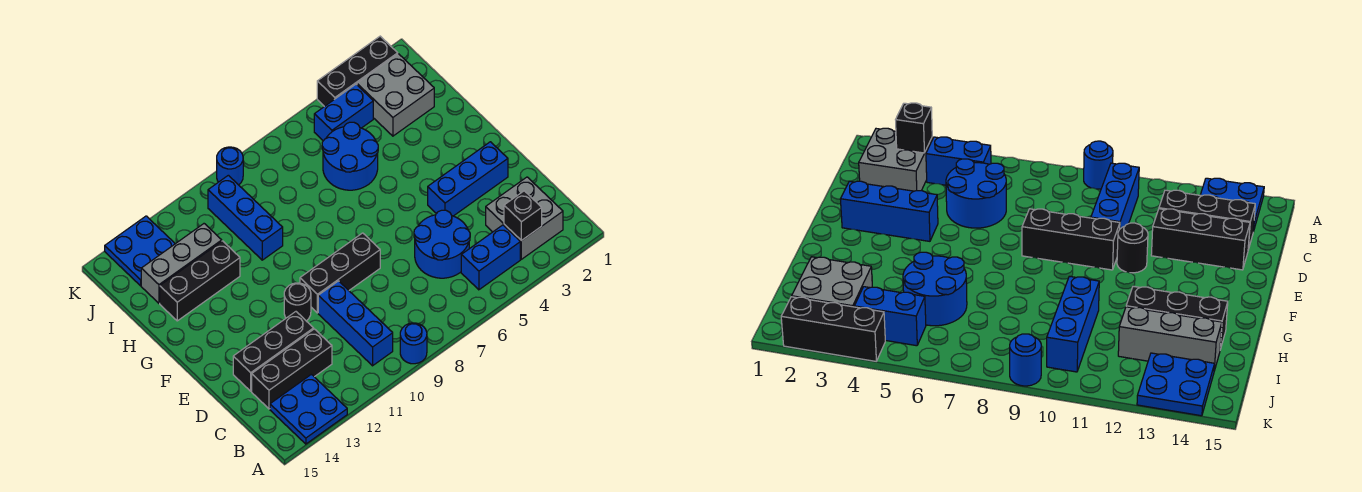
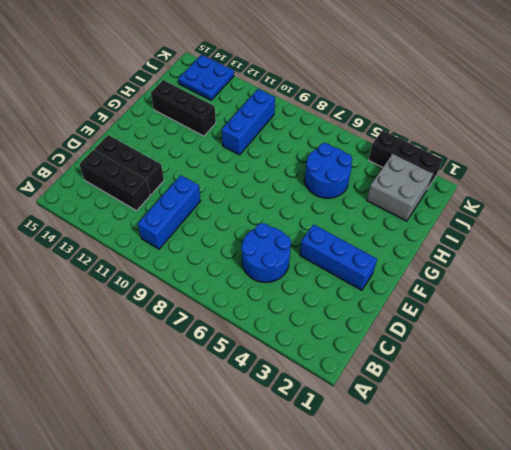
none -> blue 1x1 round brick [400,323,427,364]
none -> blue 2x2 plate [270,374,347,444]
none -> grey 2x2 brick [486,177,563,259]

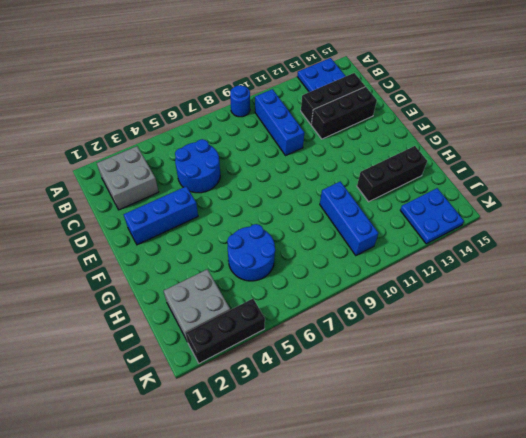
none -> blue 1x2 brick [461,225,520,290]
none -> black 1x3 brick [300,233,380,313]
none -> black 1x1 round brick [284,283,311,321]

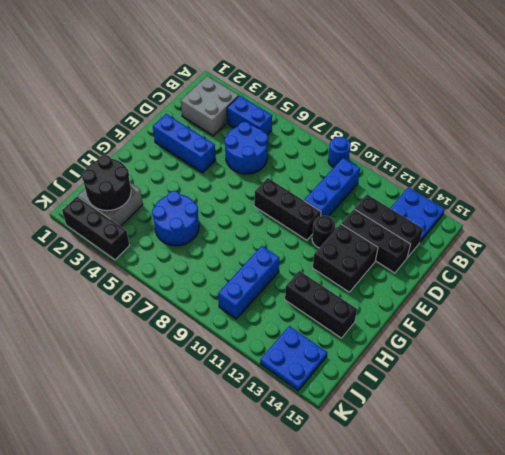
black 2x2 brick [313,224,378,292] -> none
black 2x2 round brick [82,155,131,211] -> none
none -> grey 1x3 brick [141,224,222,303]
none -> blue 1x2 brick [314,84,373,141]
none -> blue 1x1 round brick [217,147,243,185]

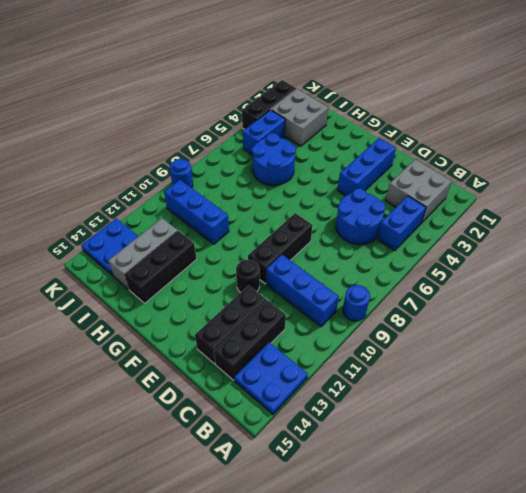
none -> black 1x1 brick [504,191,542,241]

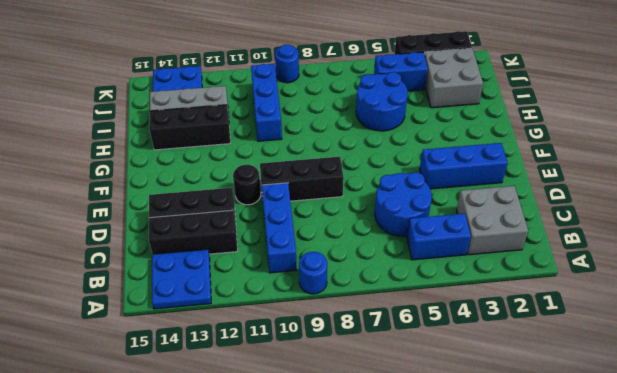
none -> black 1x1 brick [504,191,542,241]

